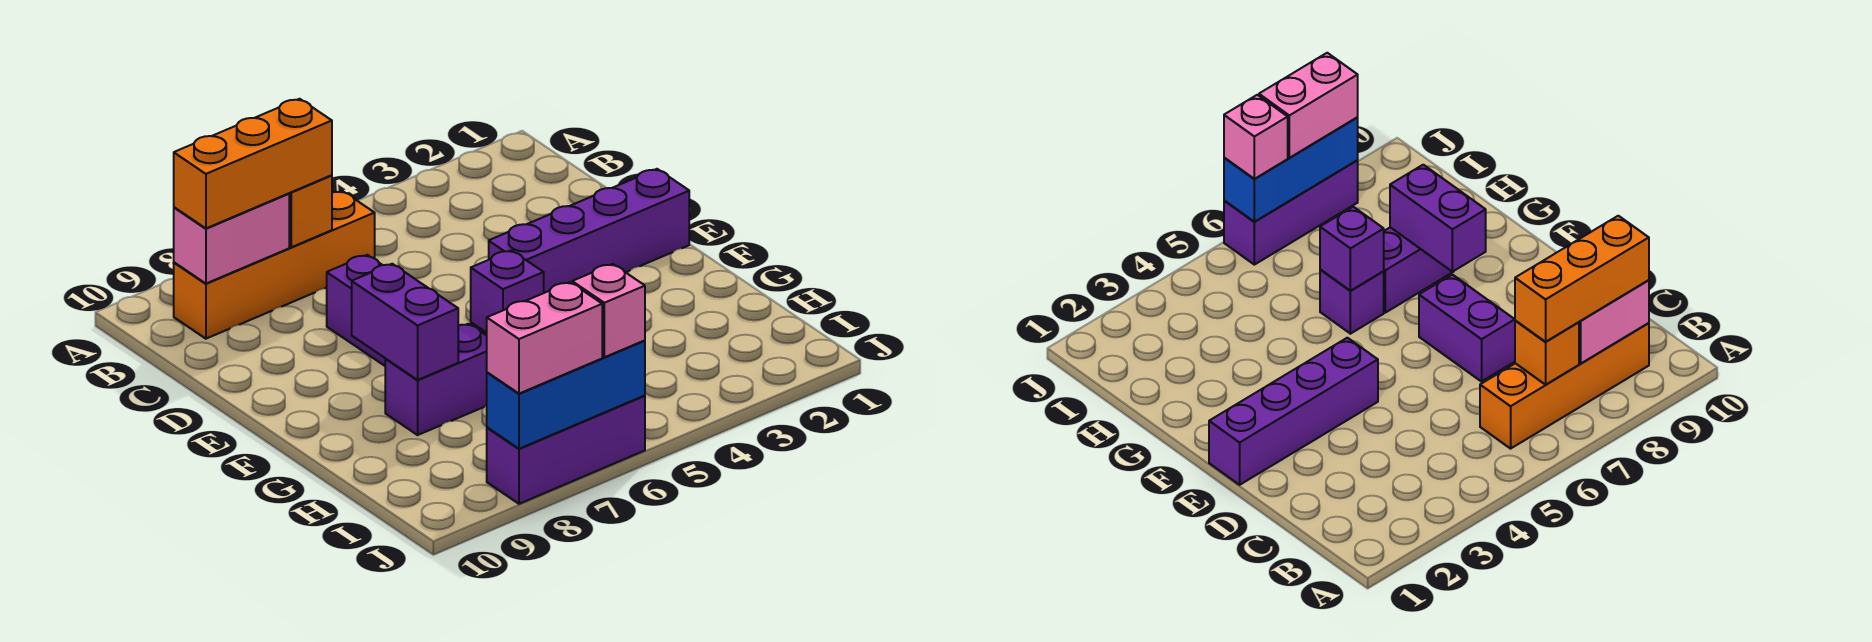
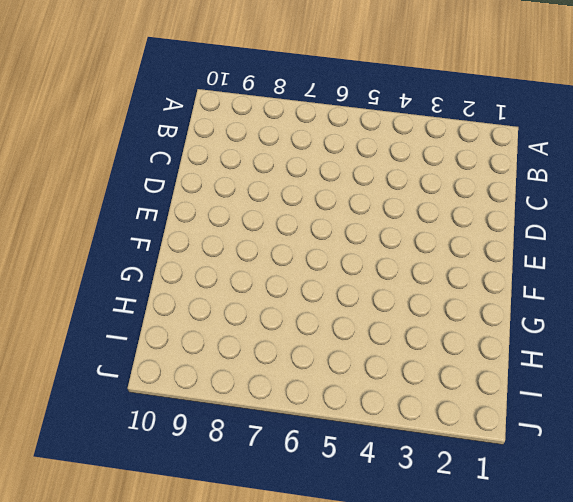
none -> orange 1x4 brick [174,191,375,339]
none -> purple 1x2 brick [327,255,386,366]
none -> purple 1x4 brick [489,169,689,293]

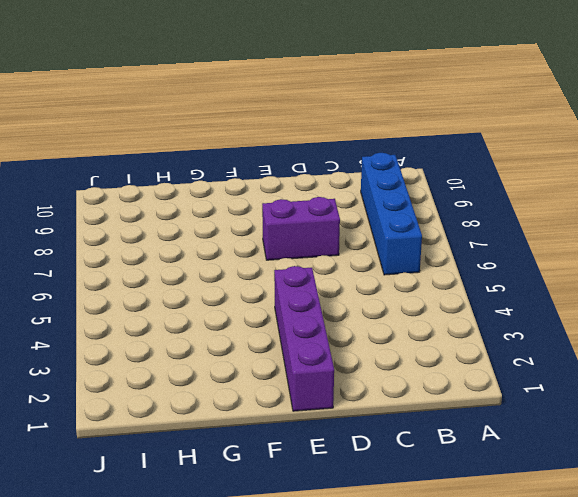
blue 1x4 brick [361,153,422,275] -> orange 1x4 brick [174,191,375,339]
none -> purple 1x1 brick [1320,269,1384,334]
none -> purple 1x2 brick [385,324,487,435]
none -> purple 1x3 brick [487,396,645,504]

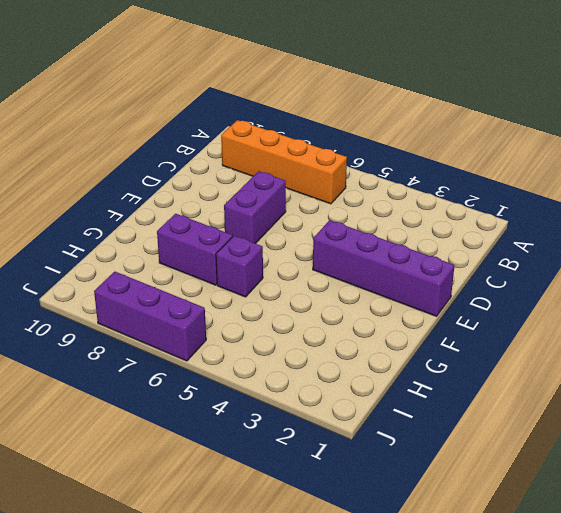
none -> orange 1x1 brick [289,175,332,247]
none -> pink 1x2 brick [174,193,289,284]
none -> purple 1x2 brick [352,264,458,380]

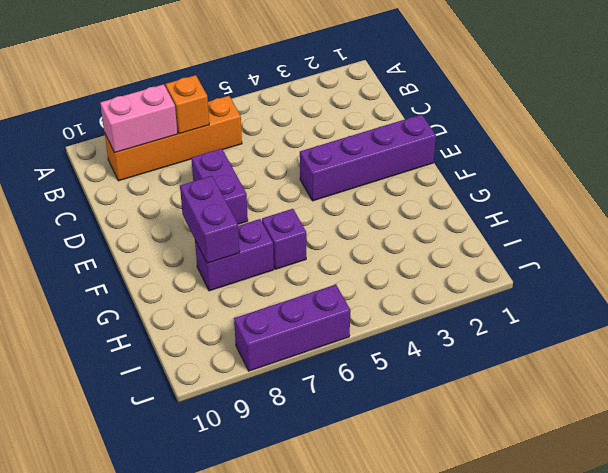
none -> purple 1x1 brick [471,250,544,333]
none -> blue 1x3 brick [487,341,645,449]
none -> orange 1x3 brick [174,99,332,228]

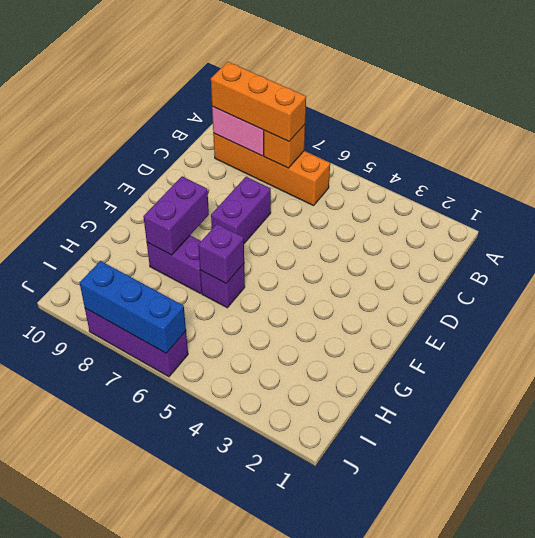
none -> purple 1x4 brick [489,169,689,293]
none -> pink 1x1 brick [572,264,645,357]
none -> pink 1x2 brick [487,282,602,394]

